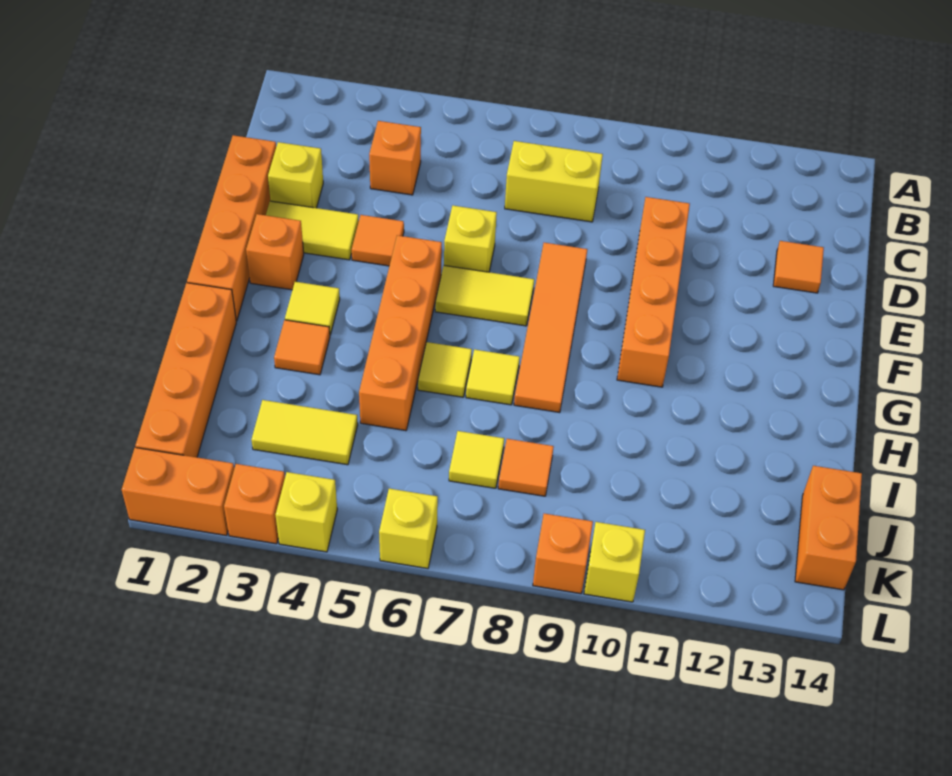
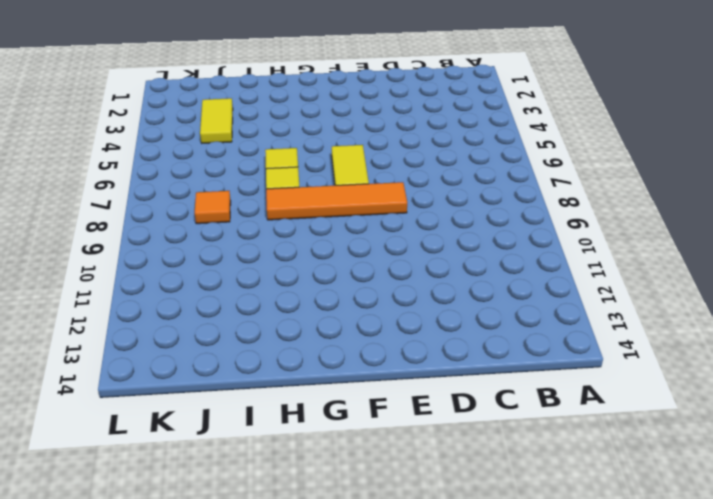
none -> orange 1x1 brick [369,121,421,195]
none -> yellow 1x2 brick [505,141,603,222]
none -> orange 1x4 brick [187,135,276,321]

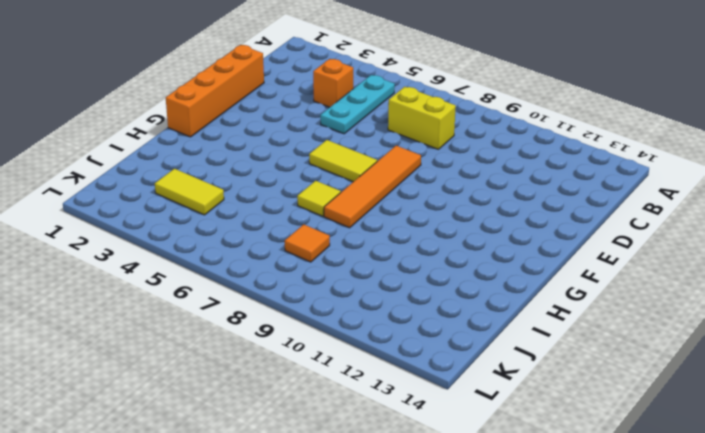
cyan 1x3 plate [320,75,395,134] -> none
none -> yellow 1x1 brick [268,142,323,208]
none -> orange 1x4 brick [617,197,690,387]
none -> orange 1x1 tile [773,241,824,293]

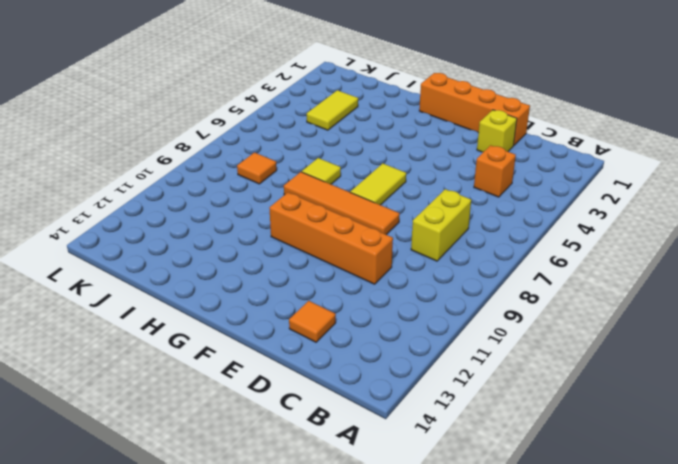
none -> yellow 1x2 tile [266,201,359,260]
none -> orange 1x1 tile [352,215,404,266]
none -> yellow 1x1 brick [444,206,497,272]

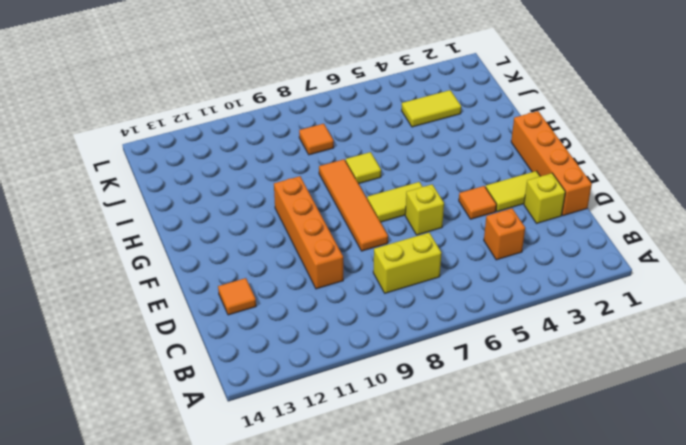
none -> orange 1x1 brick [246,214,304,290]
none -> orange 1x4 brick [359,235,442,431]
none -> yellow 1x1 tile [285,282,340,335]

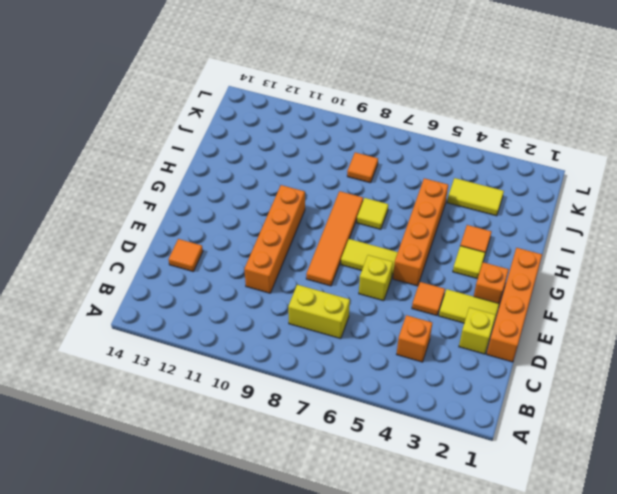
none -> orange 1x4 brick [135,283,236,457]
none -> yellow 1x1 tile [418,342,472,397]
none -> yellow 1x1 tile [449,431,504,488]

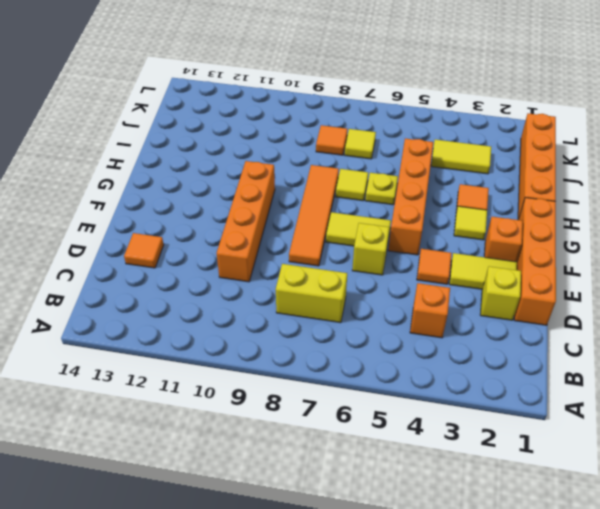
yellow 1x1 plate [365,173,398,205] -> yellow 1x1 tile [418,342,472,397]
none -> orange 1x2 brick [795,466,862,590]
none -> orange 1x2 brick [122,448,234,535]
none -> orange 1x1 brick [224,464,285,544]

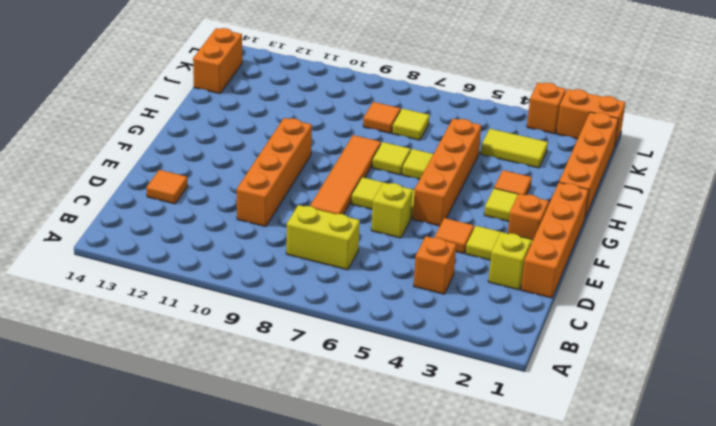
none -> yellow 1x1 brick [276,472,337,552]
none -> yellow 1x1 brick [379,489,438,568]
none -> orange 1x1 brick [533,514,593,594]

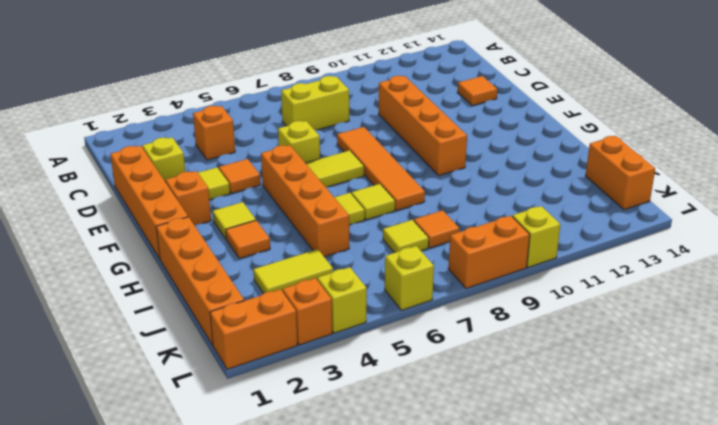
orange 1x2 brick [448,216,530,288] -> orange 1x1 brick [533,514,593,594]

